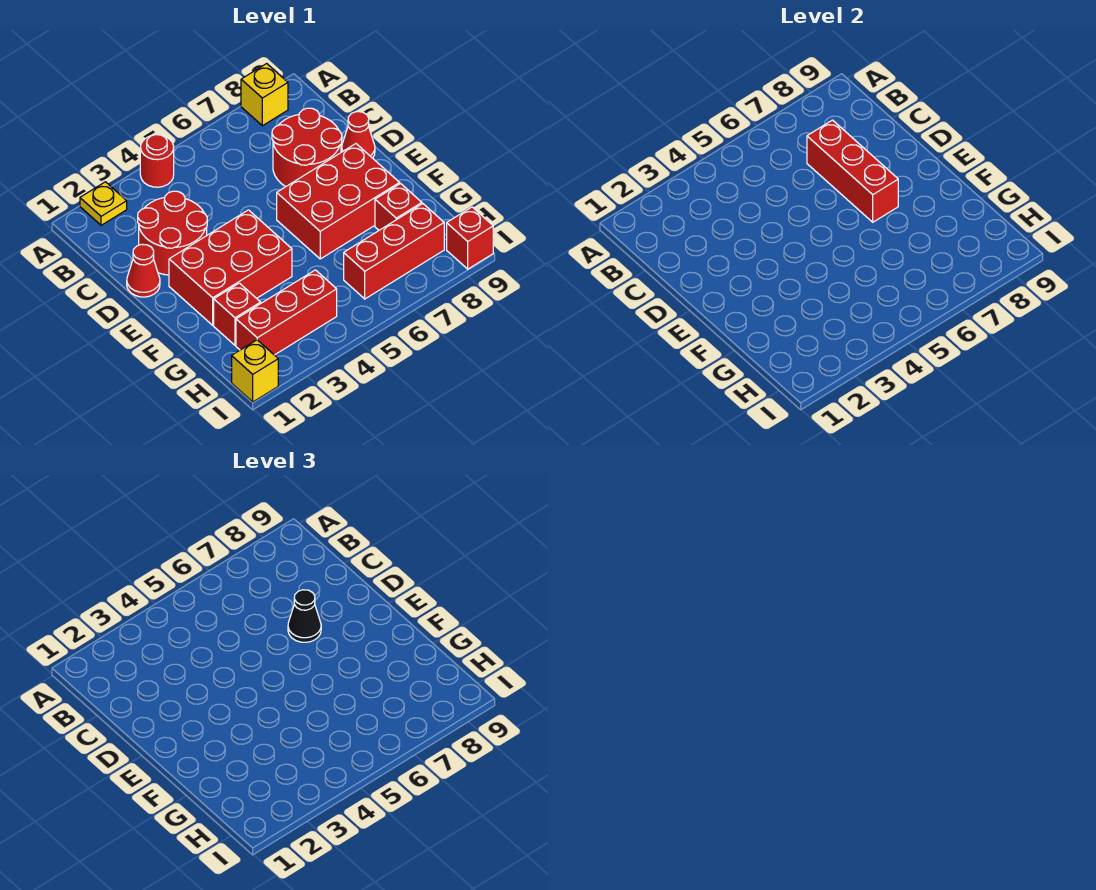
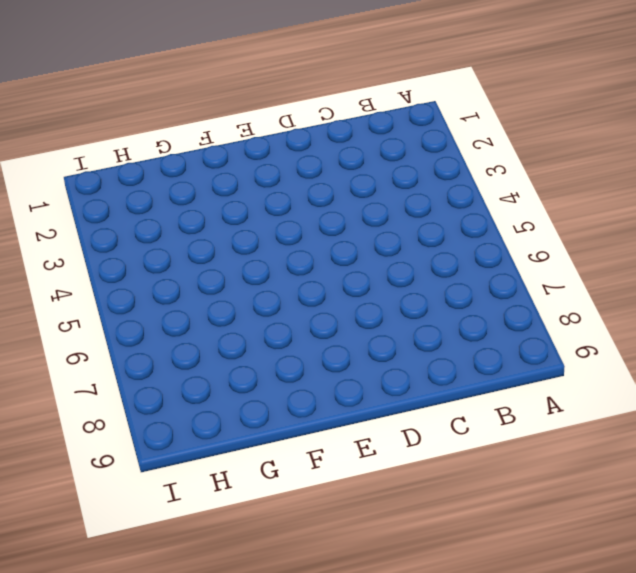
none -> yellow 1x1 plate [80,182,127,225]
none -> red 1x1 round brick [140,135,174,187]
none -> yellow 1x1 brick [241,64,288,126]

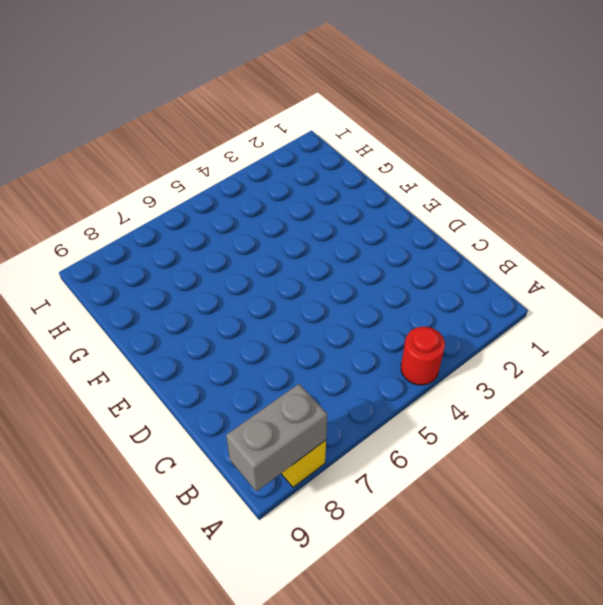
grey 1x2 brick [226,384,327,492] -> none
none -> yellow 1x1 plate [80,182,127,225]
none -> red 2x2 round brick [138,191,207,275]
none -> red 2x2 round brick [272,108,342,186]

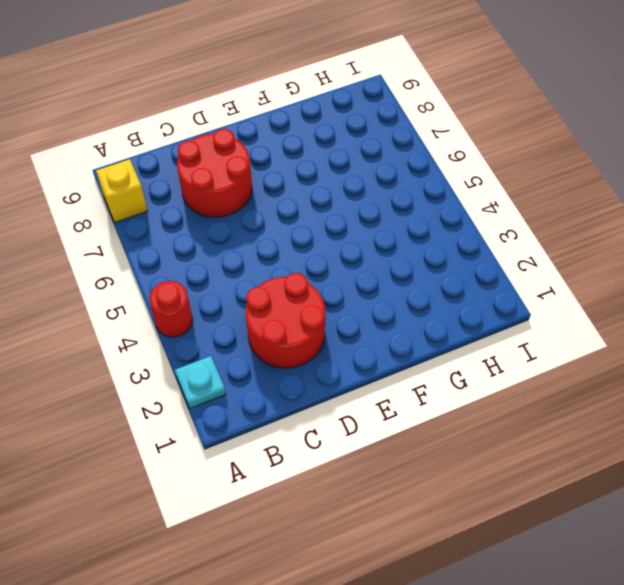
cyan 1x1 plate [175,356,226,409] -> yellow 1x1 plate [80,182,127,225]
none -> red 1x1 cone [127,244,160,297]
none -> red 1x1 cone [342,112,375,158]
none -> red 2x3 brick [169,210,292,325]

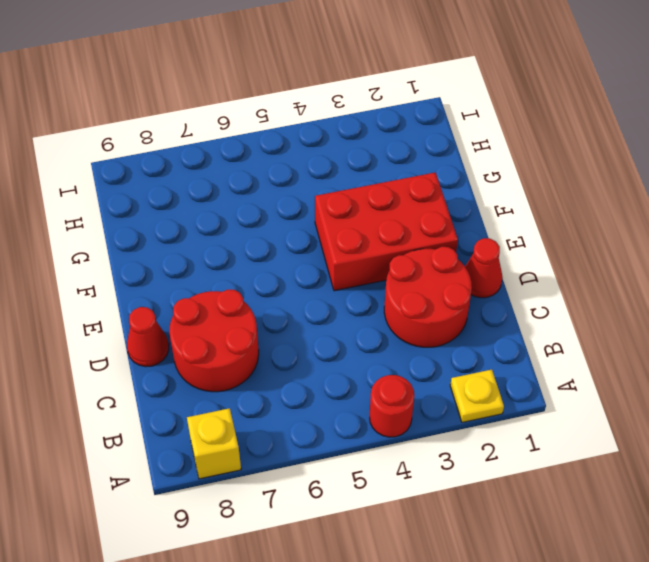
none -> red 2x3 brick [277,144,400,259]
none -> red 1x1 brick [214,283,261,345]
none -> red 1x1 brick [375,184,422,230]

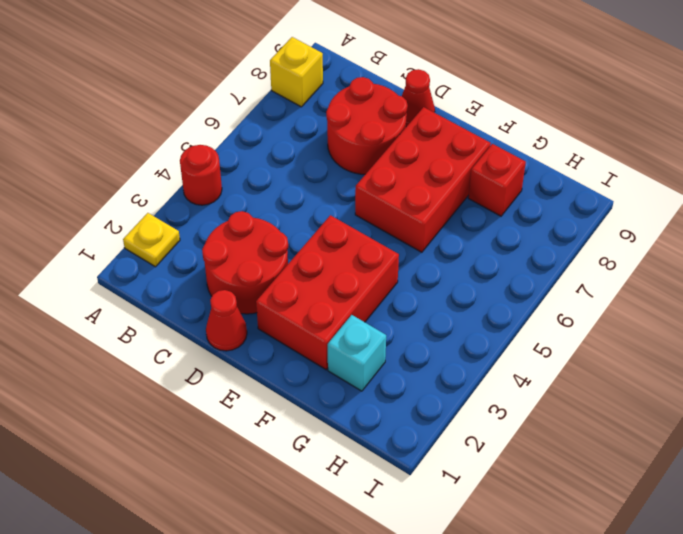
cyan 1x1 brick [328,315,386,391] -> red 1x1 brick [214,283,261,345]
none -> red 1x3 brick [236,270,337,355]
none -> red 1x3 brick [344,204,444,299]
none -> yellow 1x1 brick [232,340,278,402]

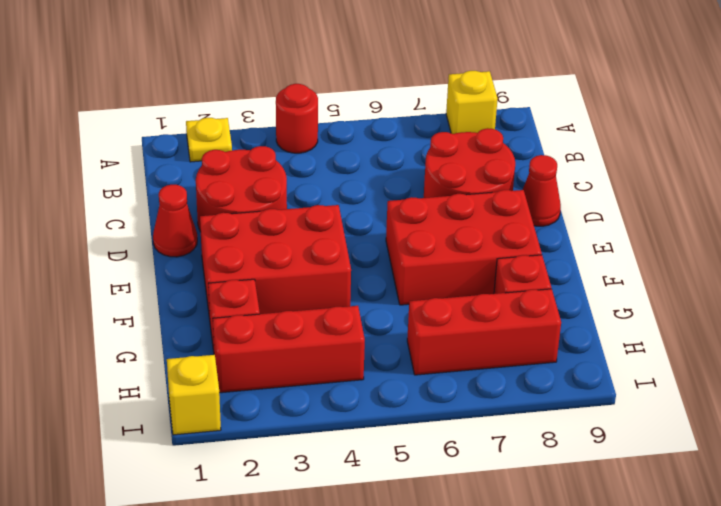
none -> red 1x1 brick [447,207,493,269]
none -> red 1x3 brick [807,120,898,222]
none -> black 1x1 cone [288,590,321,642]

